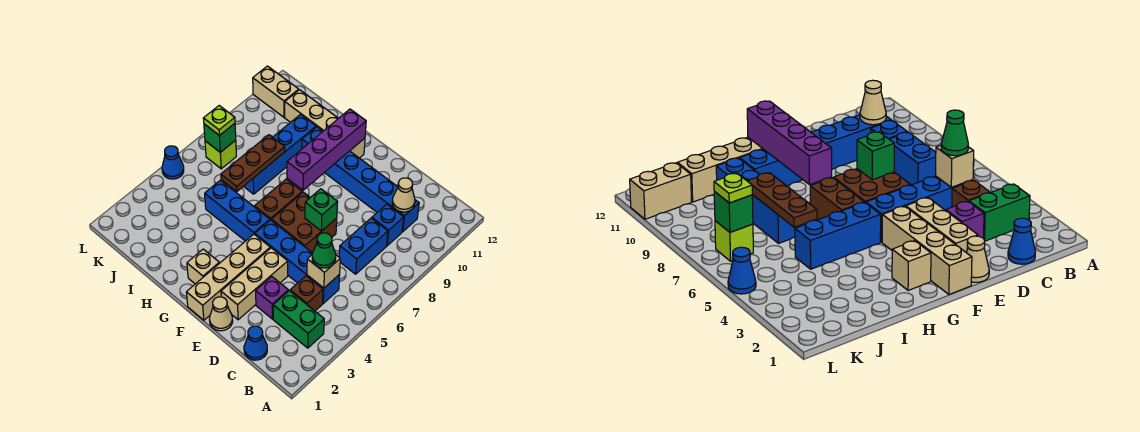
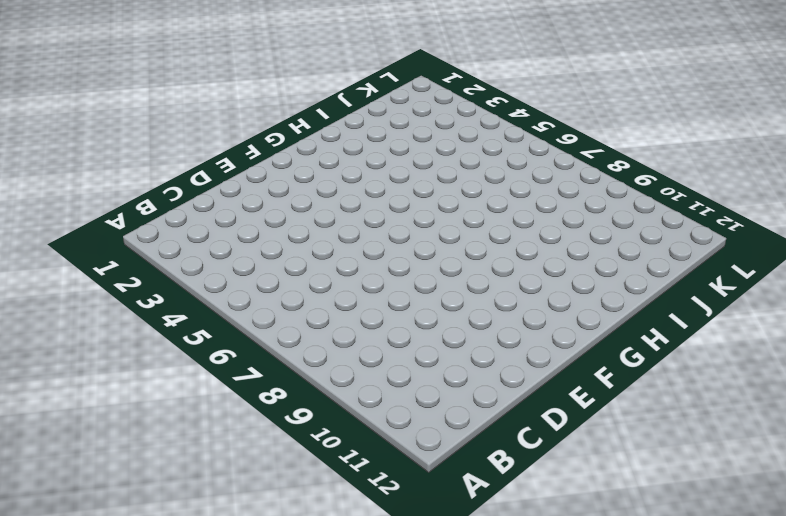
none -> green 1x2 brick [273,291,324,348]
none -> blue 1x1 cone [244,326,267,360]
none -> brown 1x1 brick [290,276,323,311]

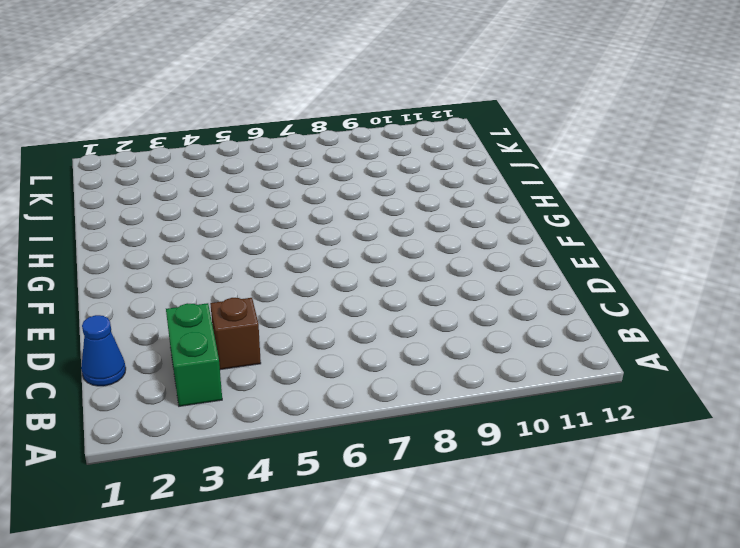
none -> blue 1x4 brick [255,220,340,303]
none -> blue 1x2 brick [339,218,388,274]
none -> blue 1x1 brick [372,204,404,246]

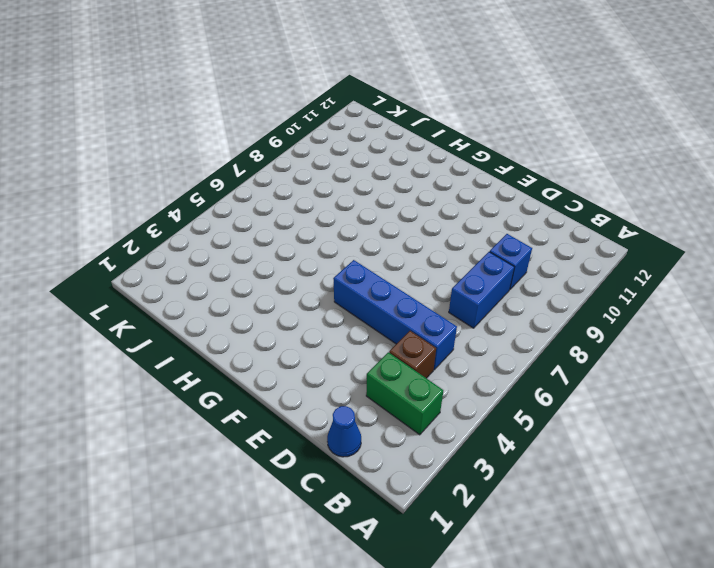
none -> blue 1x6 brick [302,127,419,232]
none -> purple 1x1 brick [256,276,288,319]
none -> tan 1x1 cone [209,297,233,331]

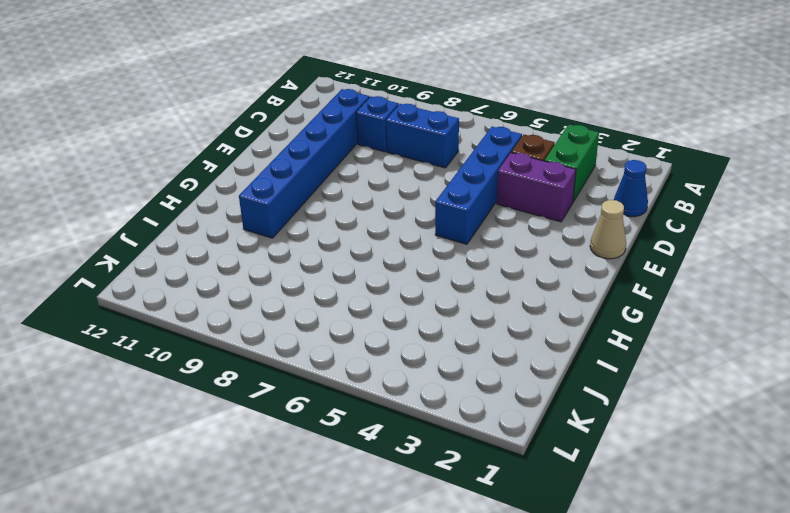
purple 1x2 brick [497,153,576,222] -> purple 1x1 brick [256,276,288,319]
none -> tan 1x3 brick [221,248,288,320]
none -> brown 2x2 brick [271,192,337,253]
none -> tan 1x4 brick [186,234,270,320]

